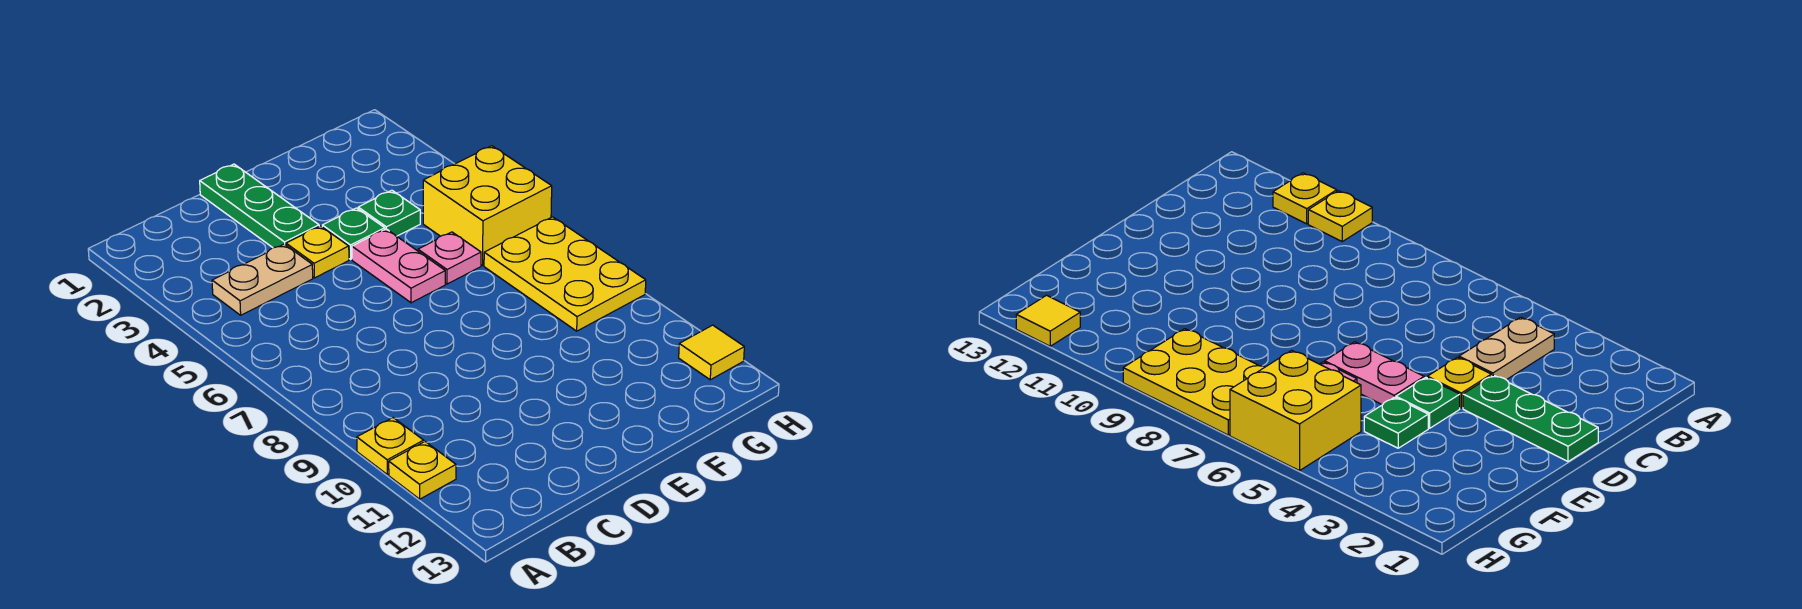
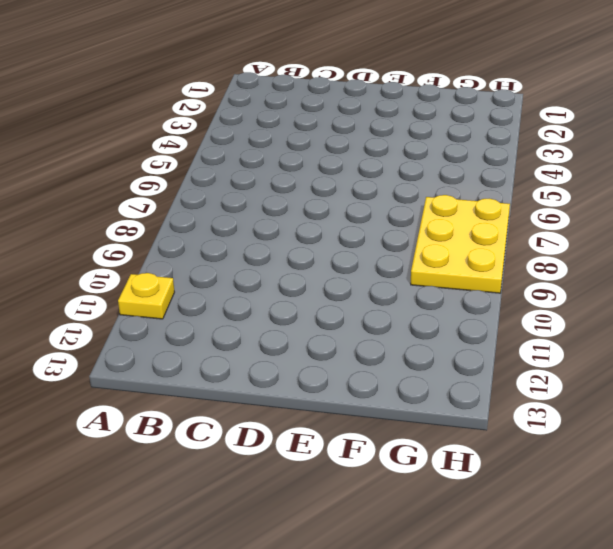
none -> yellow 1x1 plate [357,418,424,475]
none -> tan 1x2 plate [212,244,313,315]
none -> green 1x3 plate [200,164,319,248]

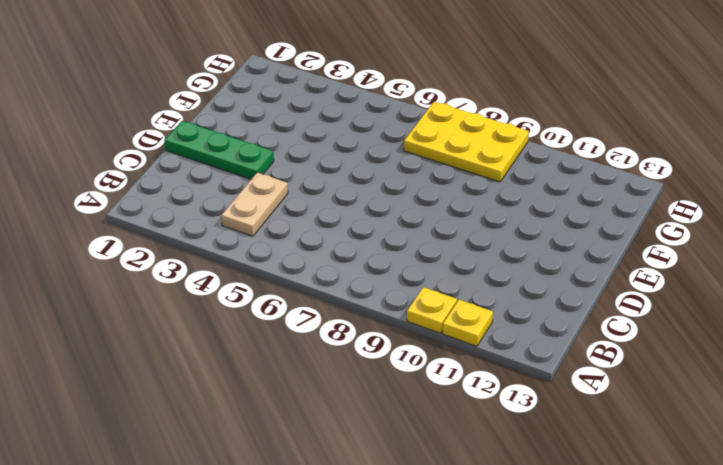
none -> yellow 1x1 plate [286,226,349,278]
none -> green 1x1 plate [322,208,385,259]
none -> pink 1x2 plate [352,229,445,303]

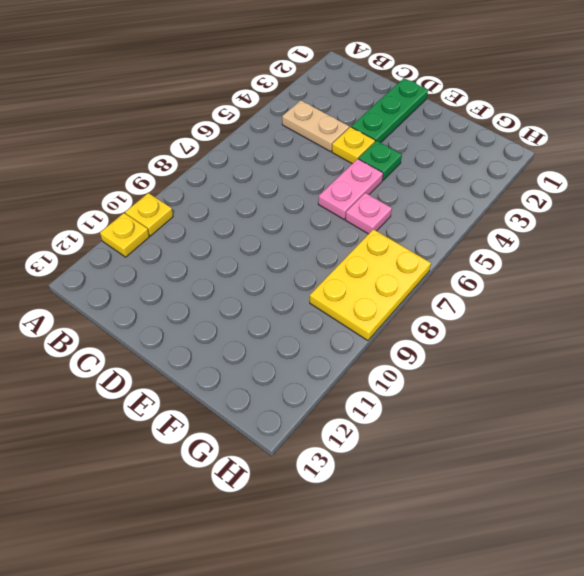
none -> green 1x1 plate [358,190,420,236]
none -> yellow 2x2 brick [423,146,552,265]
none -> yellow 1x1 tile [679,325,744,380]

